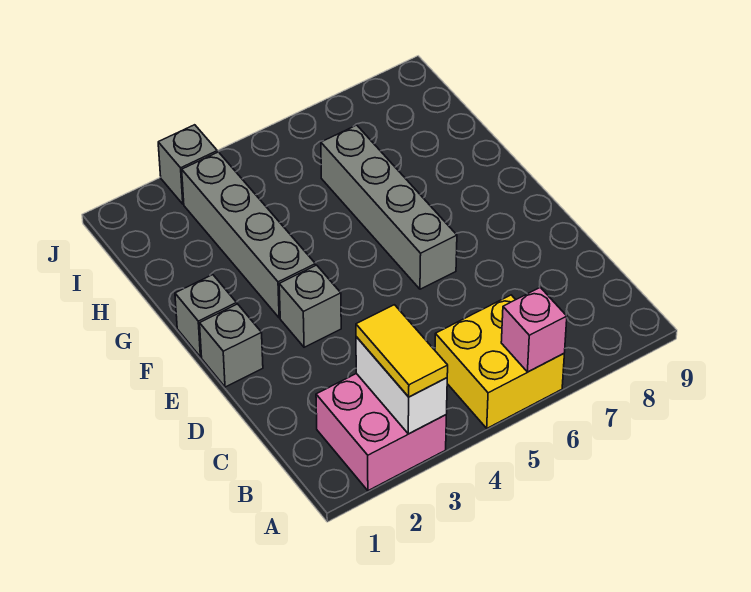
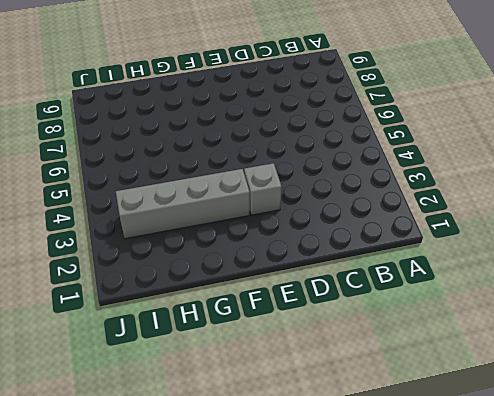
none -> pink 2x2 brick [316,374,446,491]
none -> yellow 2x2 brick [435,295,564,428]

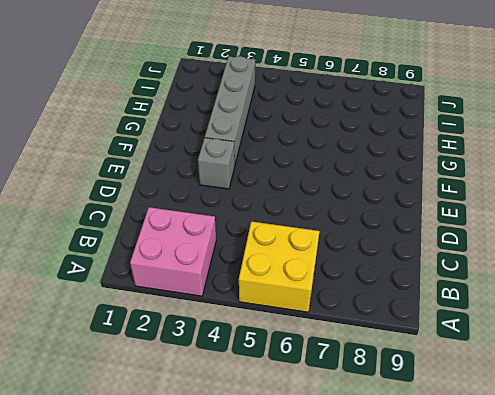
none -> grey 1x1 brick [200,304,263,387]
none -> grey 1x4 brick [321,125,457,289]

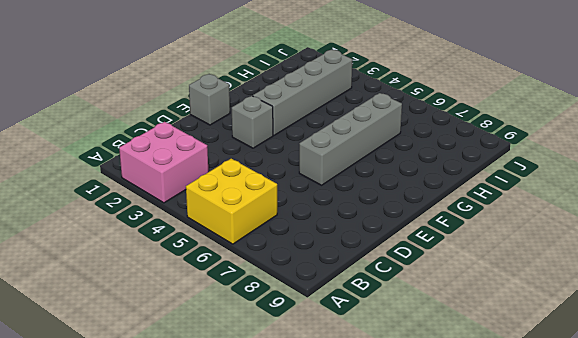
none -> grey 1x1 brick [175,275,237,357]
none -> grey 1x1 brick [158,125,217,204]

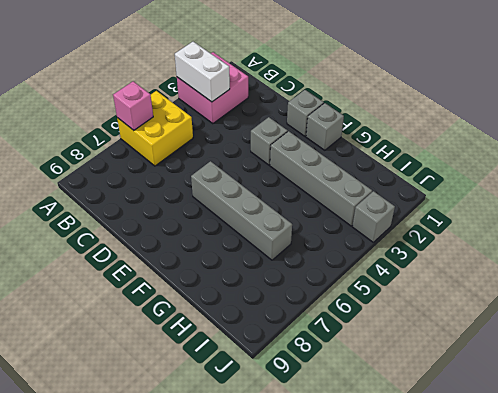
none -> yellow 1x2 tile [356,305,448,397]

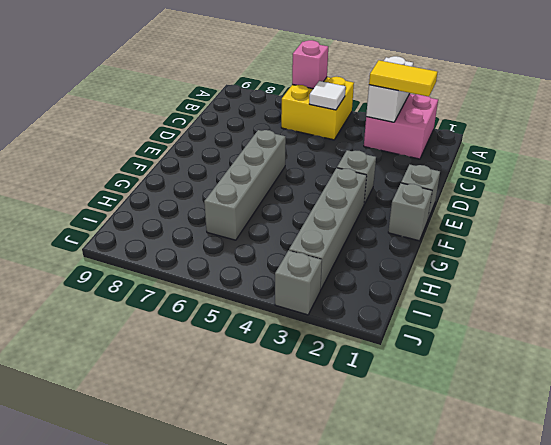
yellow 1x2 tile [369,60,437,97] -> yellow 1x2 tile turned to [356,305,448,397]
white 1x1 tile [309,81,346,110] -> none

